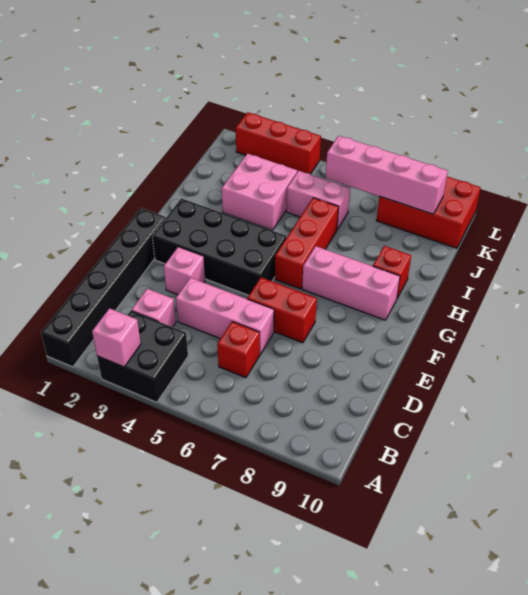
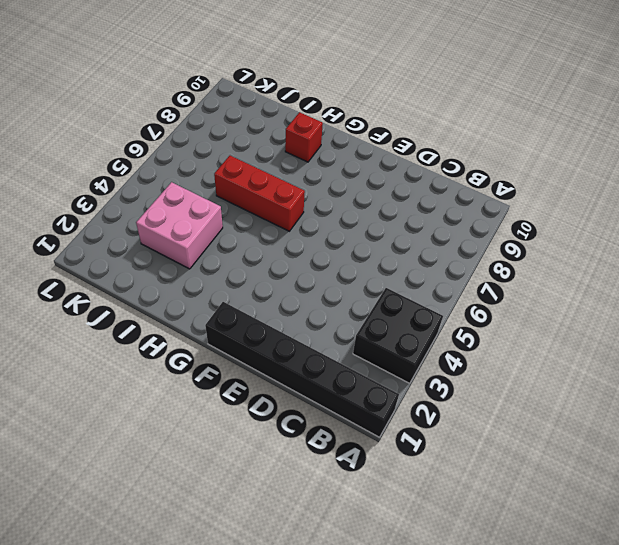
none -> pink 1x1 brick [132,289,176,327]
none -> red 1x1 brick [217,322,260,378]
none -> pink 1x3 brick [176,278,274,354]

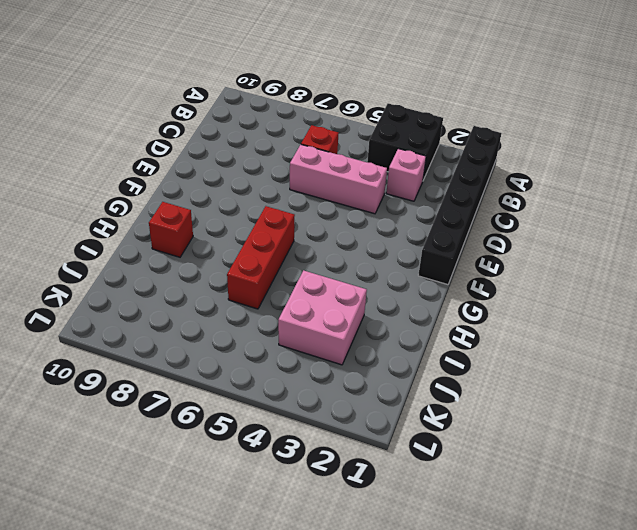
none -> pink 1x1 brick [164,247,205,295]
none -> red 1x2 brick [247,278,317,343]
none -> black 2x4 brick [152,198,286,295]

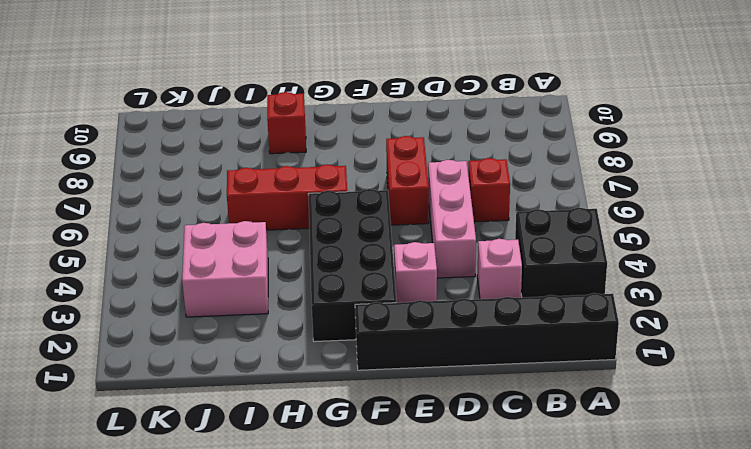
none -> pink 1x3 brick [302,246,400,320]
none -> pink 1x2 brick [286,171,350,230]
none -> red 2x3 brick [376,177,481,248]

